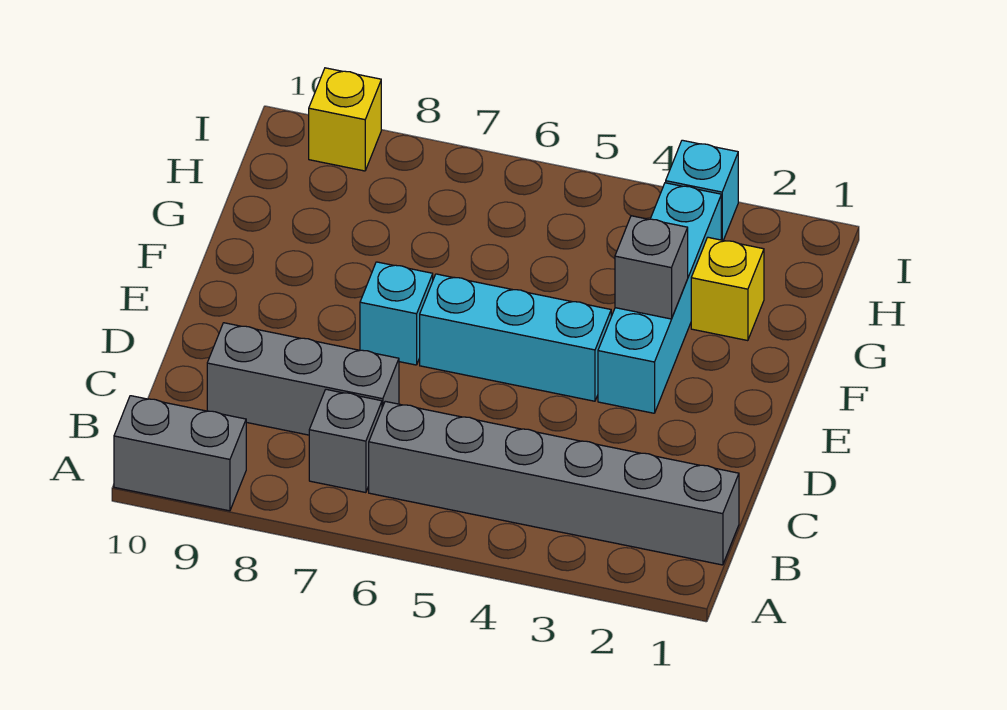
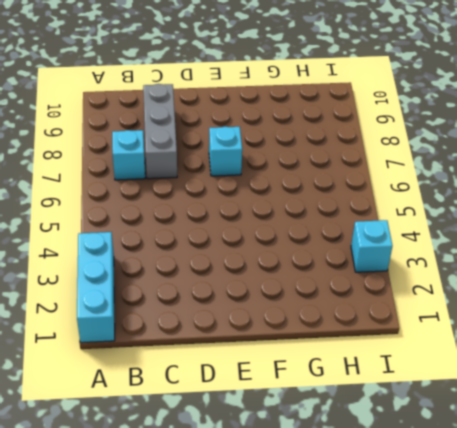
cyan 1x3 brick [77,232,115,343] -> cyan 1x3 brick moved to [420,274,611,401]
cyan 1x1 brick [112,130,145,180] -> grey 1x1 brick [309,389,382,493]
none -> grey 1x2 brick [114,396,246,511]
none -> grey 1x6 brick [369,401,739,565]

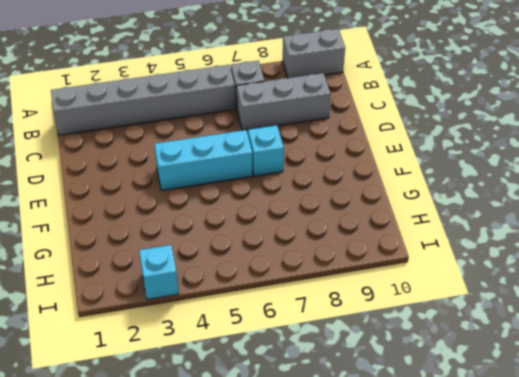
none -> cyan 1x4 brick [598,183,721,413]
none -> yellow 1x1 brick [691,237,764,341]

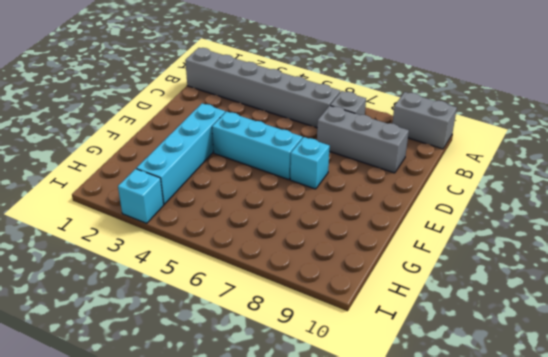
none -> yellow 1x1 brick [691,237,764,341]
none -> yellow 1x1 brick [309,68,381,171]

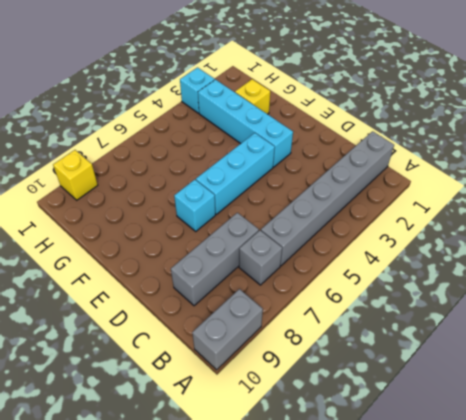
none -> grey 1x1 brick [615,216,688,319]

